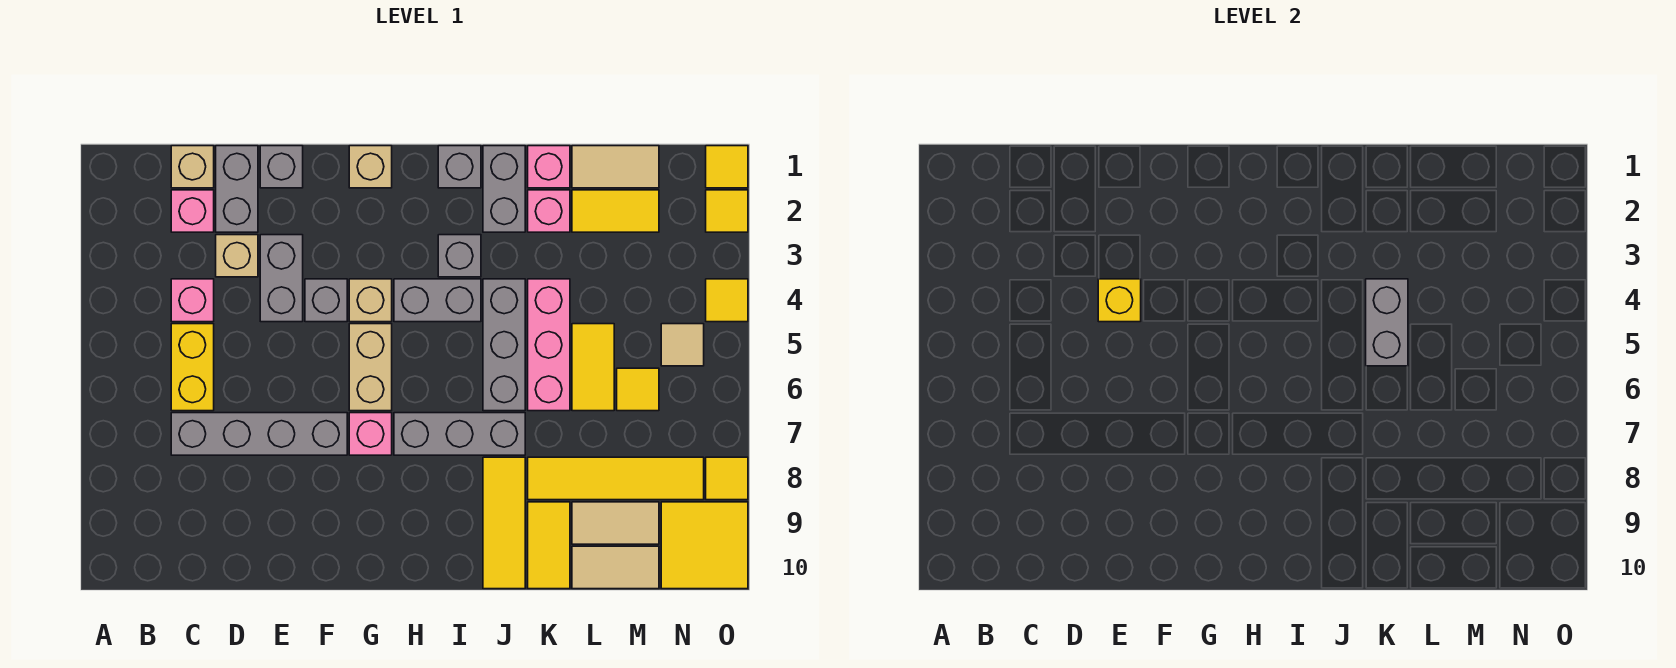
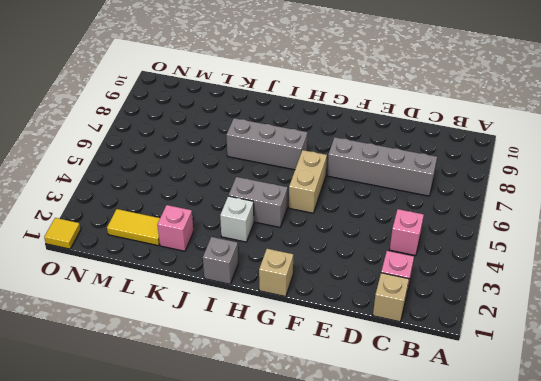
white 1x1 brick [220,196,254,242] -> grey 1x1 brick [438,235,481,277]
none -> yellow 1x2 brick [171,324,214,411]
none -> grey 1x2 brick [216,146,258,232]
none -> tan 1x1 brick [216,235,258,277]
none -> grey 1x1 brick [260,146,303,188]

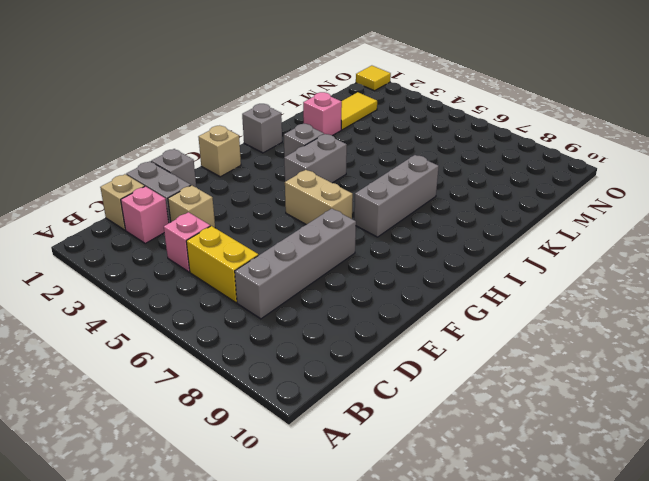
none -> grey 1x2 brick [260,235,303,322]
none -> grey 1x1 brick [305,279,347,322]
none -> tan 1x1 brick [349,279,392,322]
none -> pink 1x1 brick [349,413,392,455]

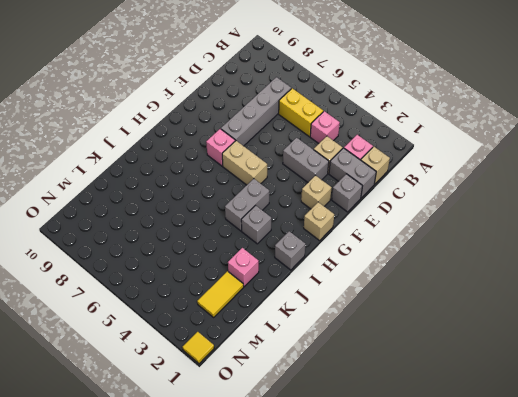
tan 1x1 brick [301,175,332,209] -> tan 1x1 brick moved to [349,279,392,322]
none -> grey 1x1 brick [305,279,347,322]
none -> grey 1x3 brick [394,413,525,455]
none -> grey 1x2 brick [483,146,525,232]
none -> grey 1x3 brick [483,279,525,411]

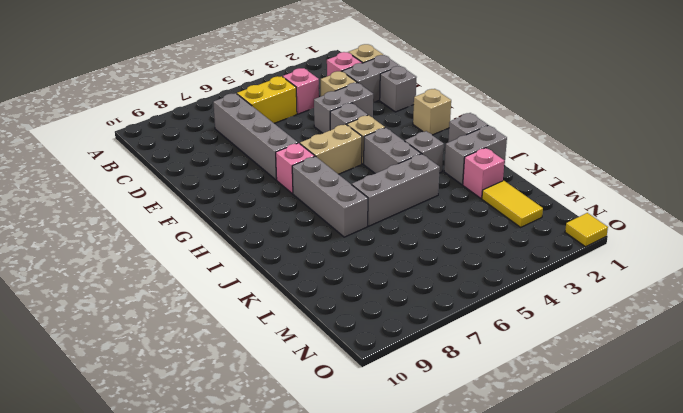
none -> yellow 1x3 tile [483,457,525,589]
none -> pink 1x1 brick [528,146,570,188]
none -> pink 1x3 brick [528,279,570,411]
none -> yellow 1x4 tile [528,457,704,500]

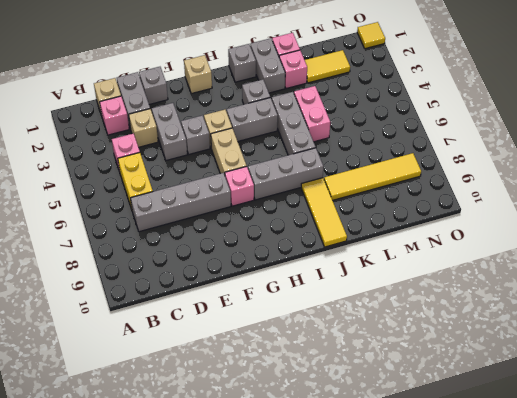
pink 1x2 brick [294,86,330,142] -> pink 1x3 brick [528,279,570,411]
none -> yellow 1x2 tile [528,502,570,589]
none -> tan 1x2 tile [572,146,659,188]
none -> yellow 1x2 tile [572,324,614,411]
none -> tan 1x2 tile [572,502,659,544]

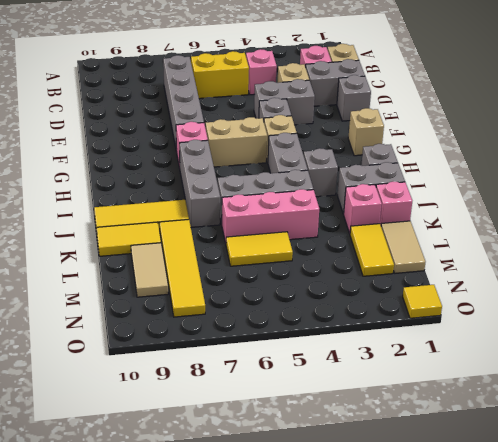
none -> tan 1x2 tile [572,546,659,589]
none -> yellow 1x1 tile [617,368,659,411]
none -> tan 1x1 tile [661,324,704,366]
none -> yellow 2x2 tile [661,502,748,589]

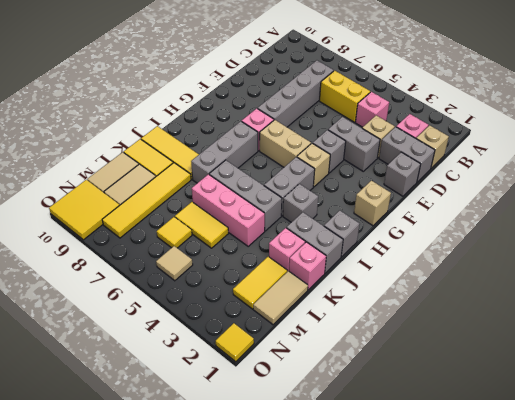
none -> yellow 1x1 tile [706,190,748,232]
none -> yellow 1x1 tile [706,279,748,322]
none -> yellow 1x1 tile [706,457,748,500]
none -> yellow 1x1 brick [1098,279,1141,322]

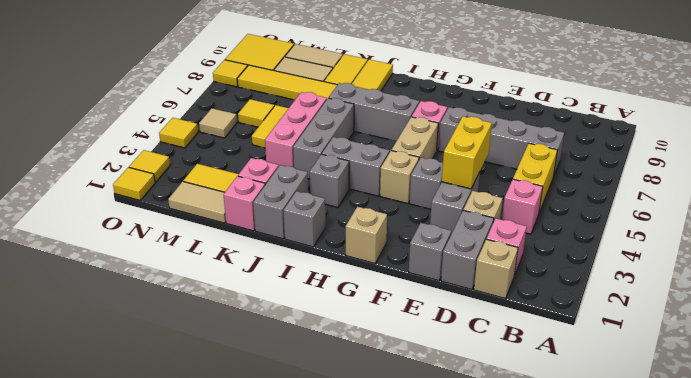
yellow 1x2 brick [442,117,492,189] -> yellow 1x1 brick [1098,279,1141,322]
none -> grey 1x2 brick [1366,279,1408,366]

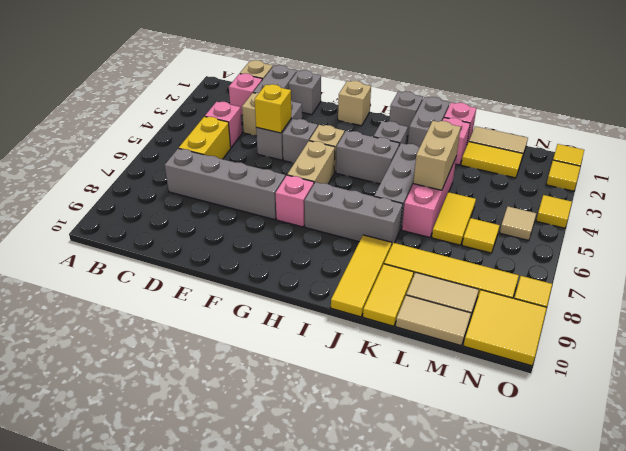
tan 1x2 brick [413,121,461,190] -> grey 1x2 brick [1366,279,1408,366]

